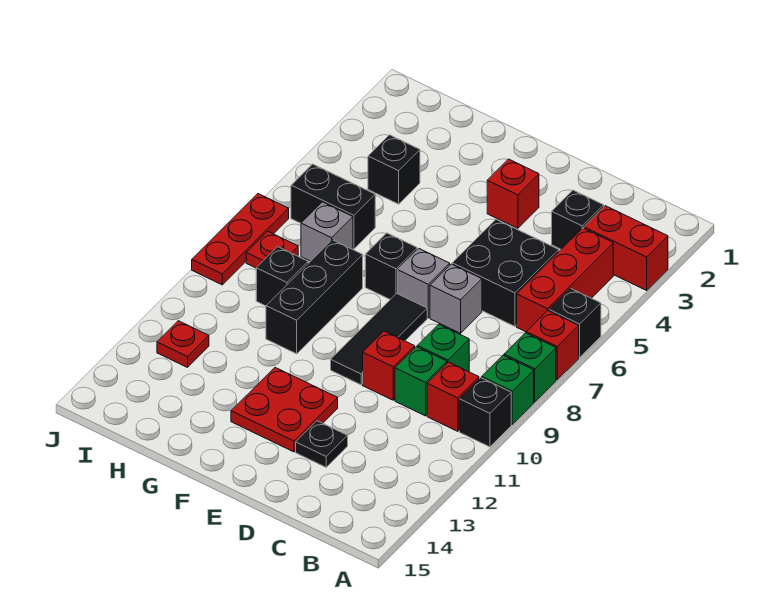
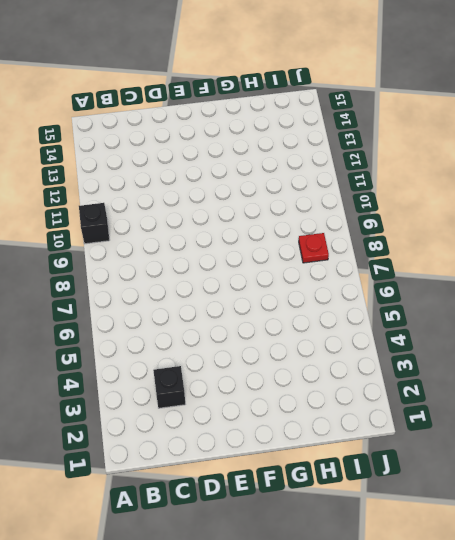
none -> red 1x2 brick [584,206,668,290]
none -> black 1x1 brick [549,288,601,358]
none -> red 1x1 brick [527,311,579,380]

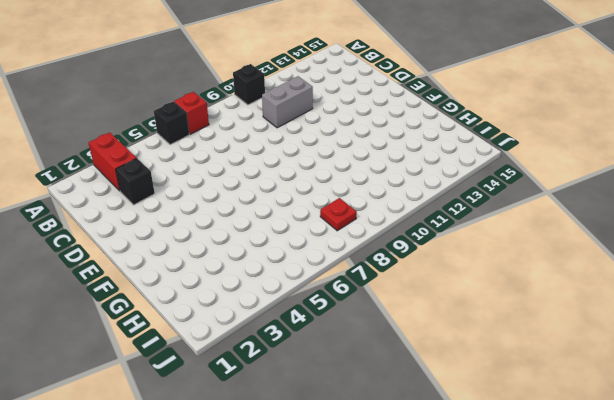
grey 1x2 brick [262,76,313,128] -> green 1x1 brick [395,347,447,416]
none -> green 1x1 brick [504,333,556,402]
none -> green 1x1 brick [482,355,534,424]
none -> red 1x3 brick [517,228,613,332]

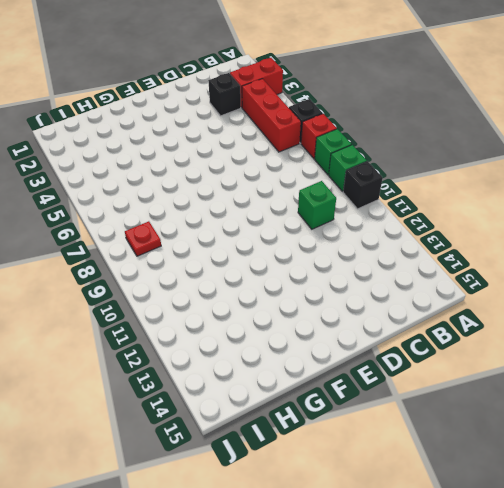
none -> red 1x1 brick [427,362,479,431]
none -> black 2x2 brick [452,219,559,326]
none -> green 1x1 brick [417,324,469,372]

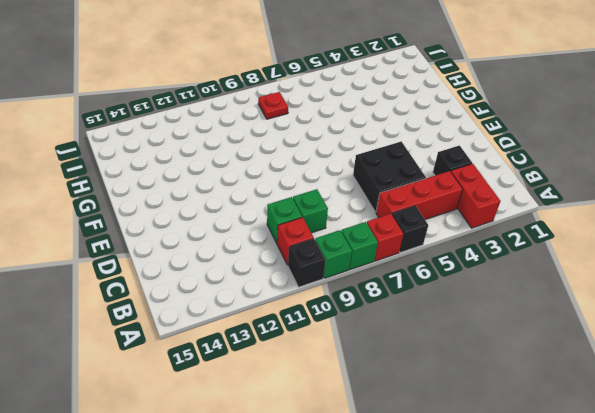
none -> grey 1x1 brick [430,264,482,333]
none -> red 1x1 brick [363,331,415,400]
none -> black 1x1 plate [296,421,348,467]

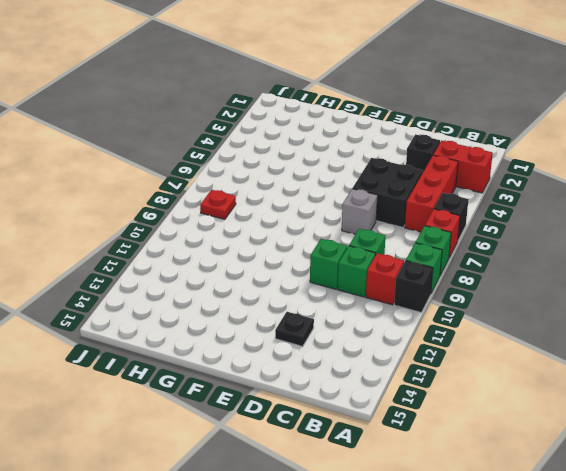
green 1x1 brick [310,239,347,289] -> red 1x1 brick [363,331,415,400]
none -> red 1x1 brick [487,159,539,228]
none -> grey 1x1 brick [398,249,450,318]
none -> black 1x3 tile [331,293,427,385]

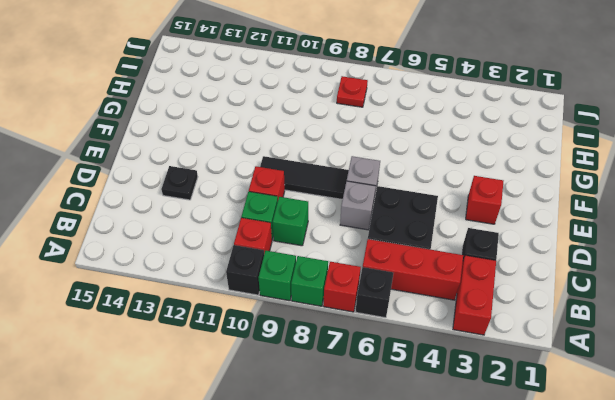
none -> red 2x2 plate [231,368,338,452]
none -> black 1x1 brick [365,233,417,299]
none -> black 1x3 brick [266,240,363,354]

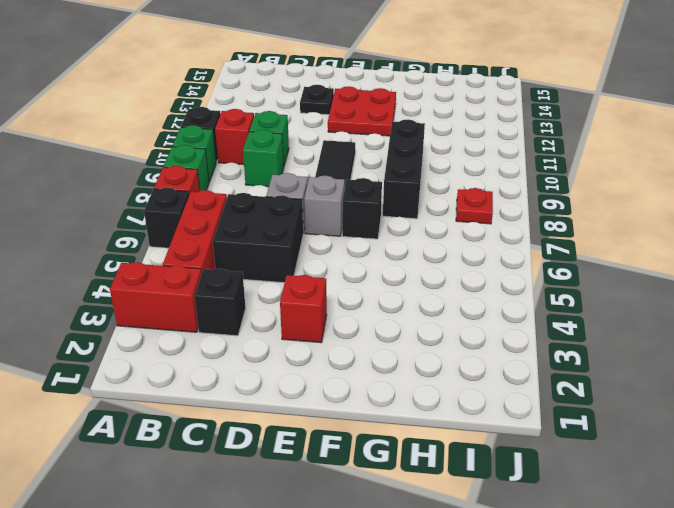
none -> red 1x1 brick [363,331,415,400]
none -> black 1x1 brick [368,135,420,204]
none -> black 1x2 brick [291,164,375,249]

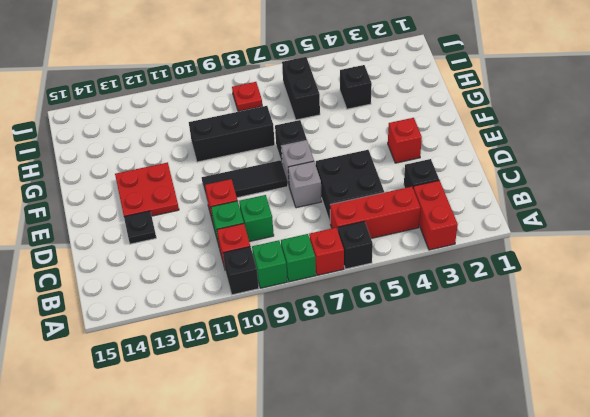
none -> grey 1x1 brick [301,202,353,261]
none -> black 1x1 brick [256,247,308,306]
none -> red 1x1 plate [157,321,209,367]

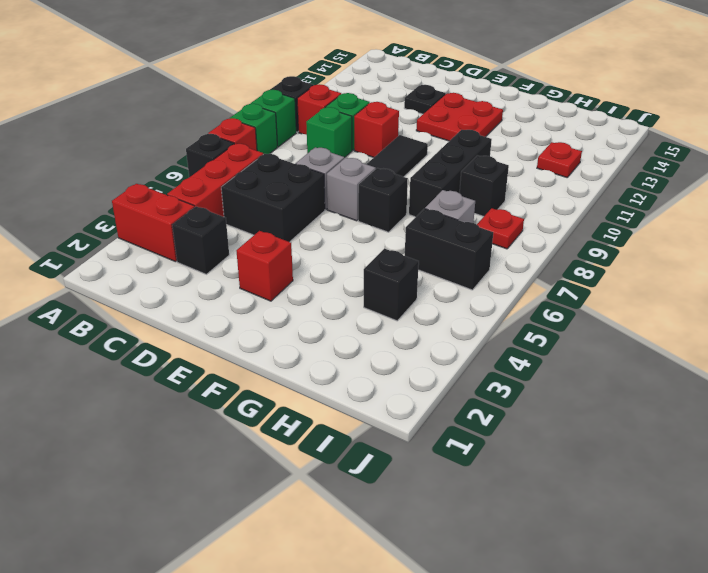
none -> red 1x3 plate [192,194,289,285]

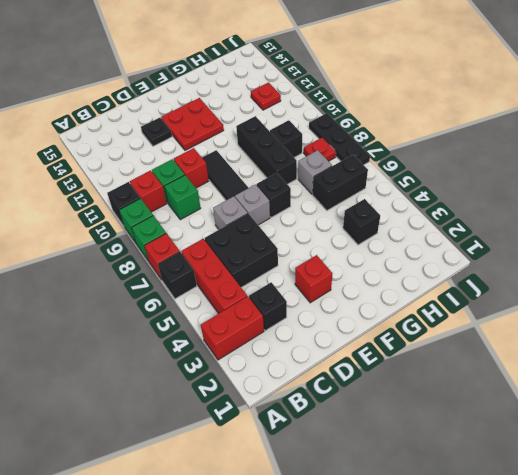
black 1x3 plate [309,113,370,165] -> red 1x3 plate [192,194,289,285]

